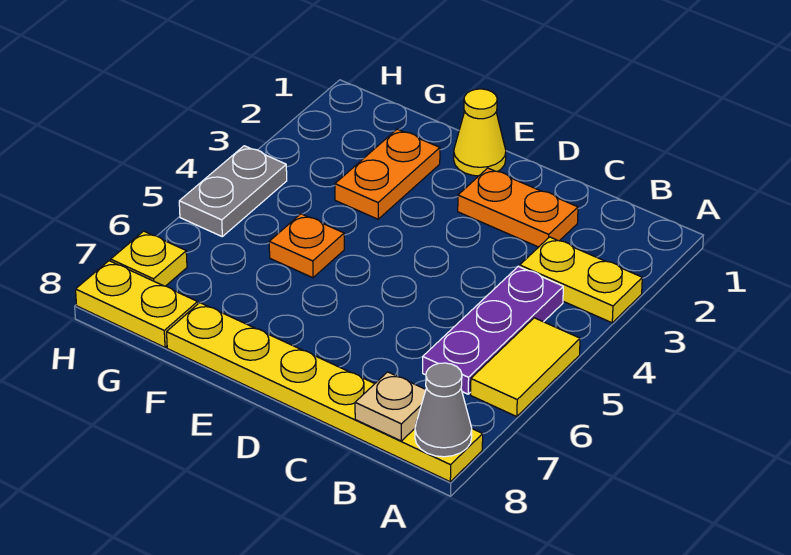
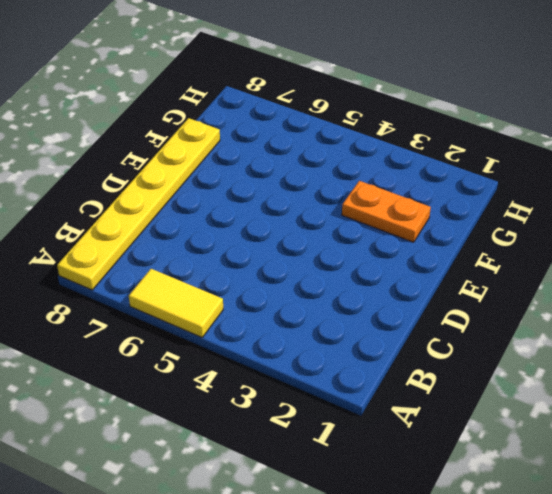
none -> yellow 1x2 plate [520,237,642,323]
none -> purple 1x3 plate [423,267,563,394]
none -> orange 1x2 plate [458,168,578,247]

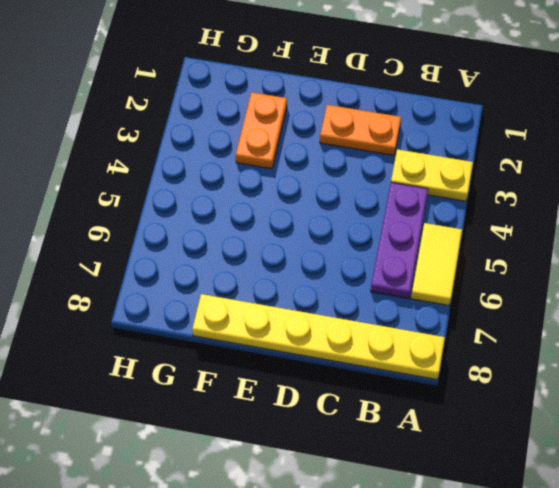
none -> yellow 1x1 cone [454,89,506,176]
none -> orange 1x1 plate [269,214,344,278]
none -> yellow 1x2 plate [76,261,198,347]

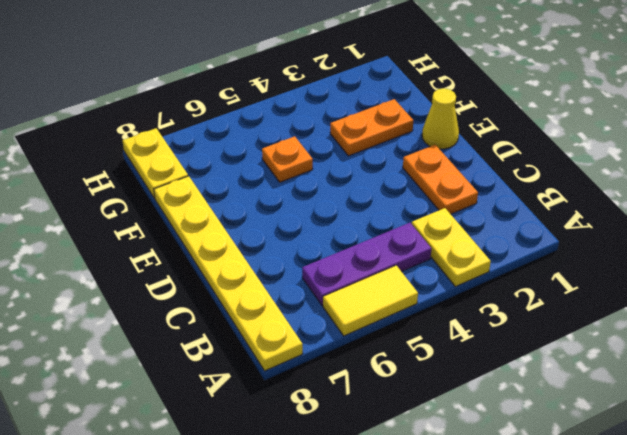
none -> grey 1x2 plate [179,146,287,236]
none -> yellow 1x1 plate [111,231,187,286]
none -> grey 1x1 cone [415,363,472,457]

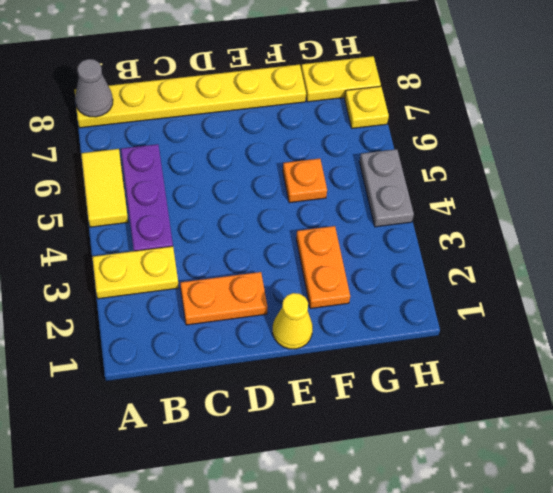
none -> tan 1x1 plate [355,372,426,441]

